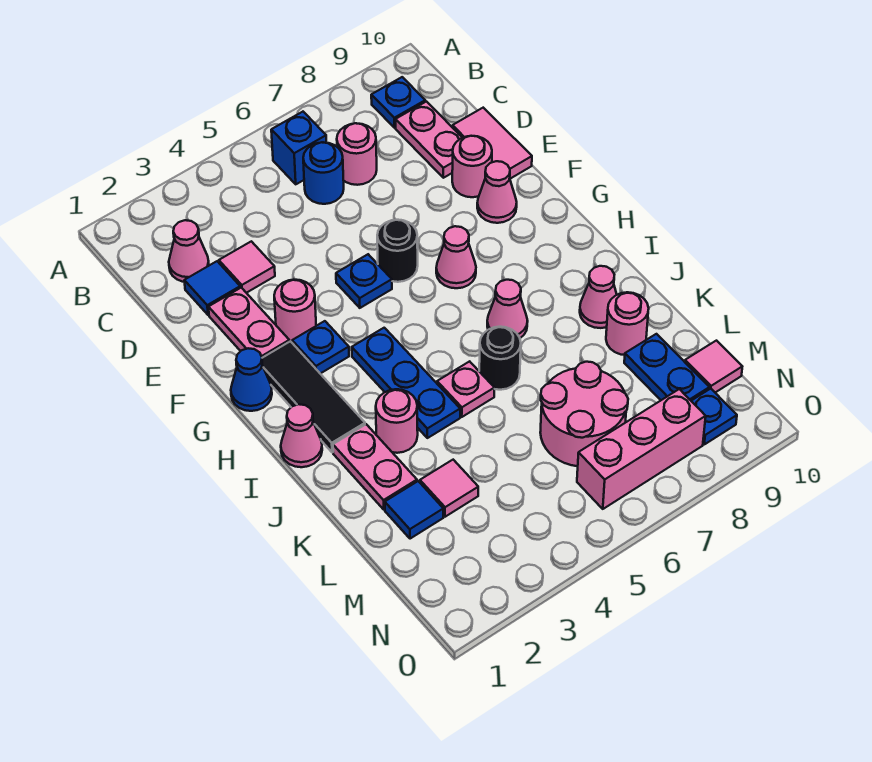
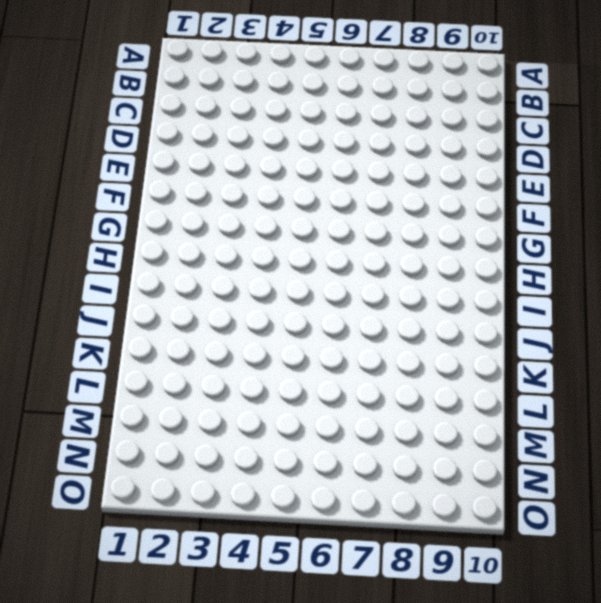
none -> blue 1x1 brick [271,112,326,184]
none -> blue 1x1 plate [371,77,425,128]
none -> pink 1x1 cone [169,220,209,282]
none -> blue 1x1 round brick [303,142,344,204]

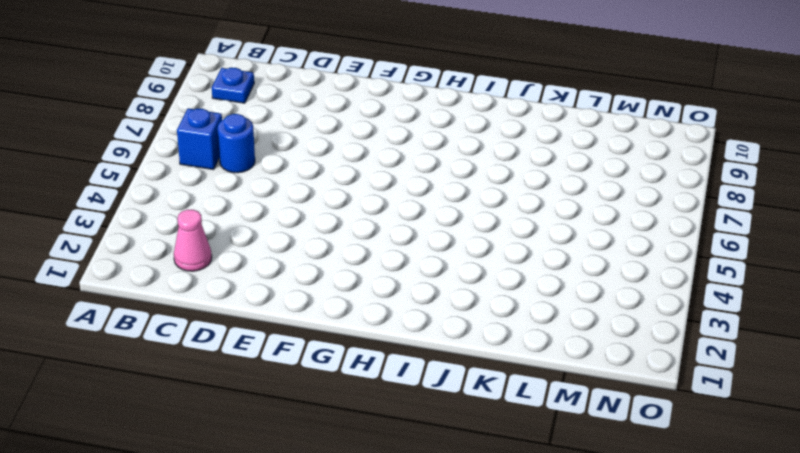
none -> pink 1x1 round brick [337,123,377,185]
none -> pink 1x2 plate [396,102,462,178]
none -> blue 1x1 tile [184,261,240,315]
none -> pink 1x1 tile [219,241,275,293]

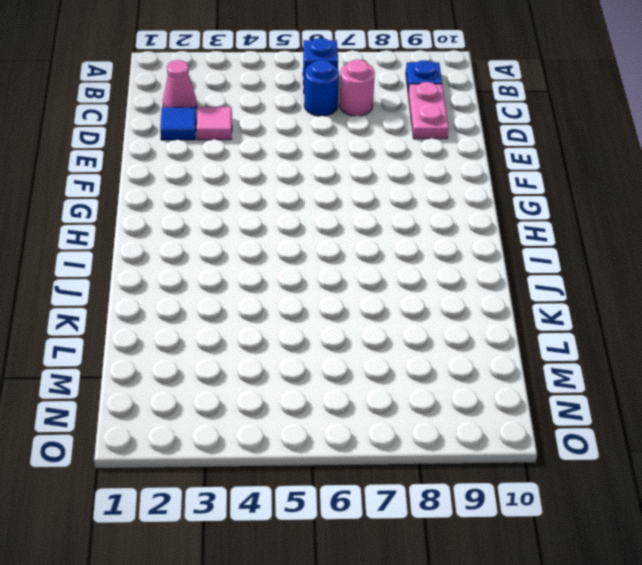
none -> pink 1x2 tile [453,108,532,179]
none -> pink 1x2 plate [209,288,289,358]
none -> pink 1x1 round brick [452,136,492,197]
none -> pink 1x1 round brick [274,280,316,342]

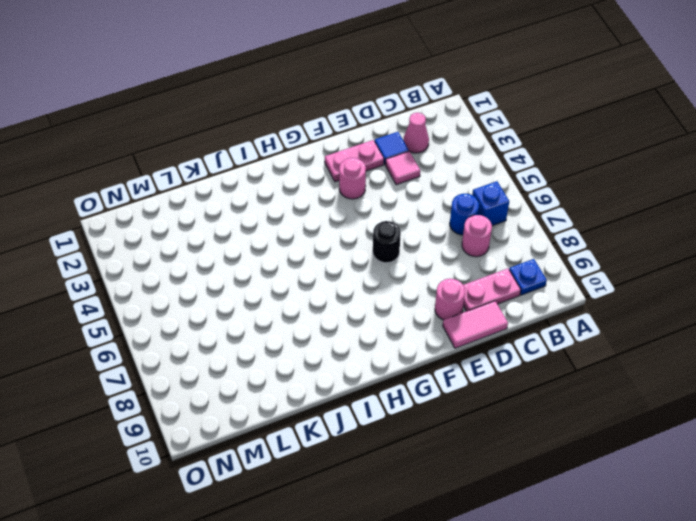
none -> blue 1x1 plate [336,254,392,308]
none -> pink 1x1 cone [477,161,517,223]
none -> blue 1x1 cone [231,348,272,411]
none -> black 1x3 tile [262,341,365,452]

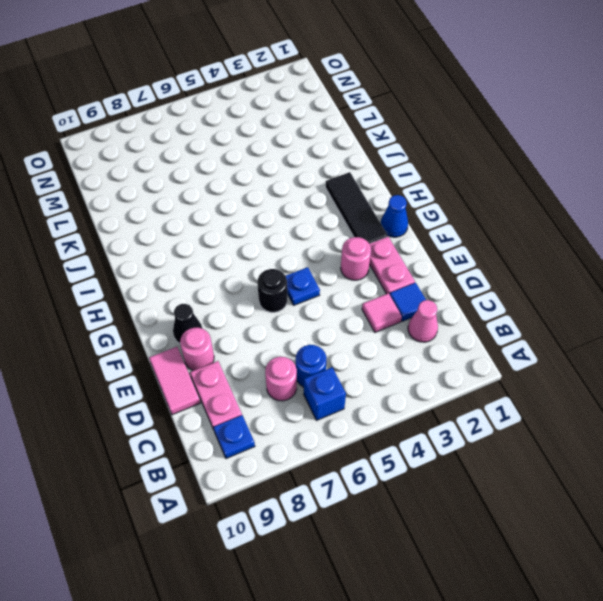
black 1x1 cone [173,304,202,344] -> pink 1x1 cone [477,161,517,223]
none -> blue 1x1 plate [292,321,349,374]
none -> pink 1x1 cone [436,226,476,288]
none -> blue 1x3 plate [352,328,460,438]
none -> pink 1x1 cone [281,404,322,467]

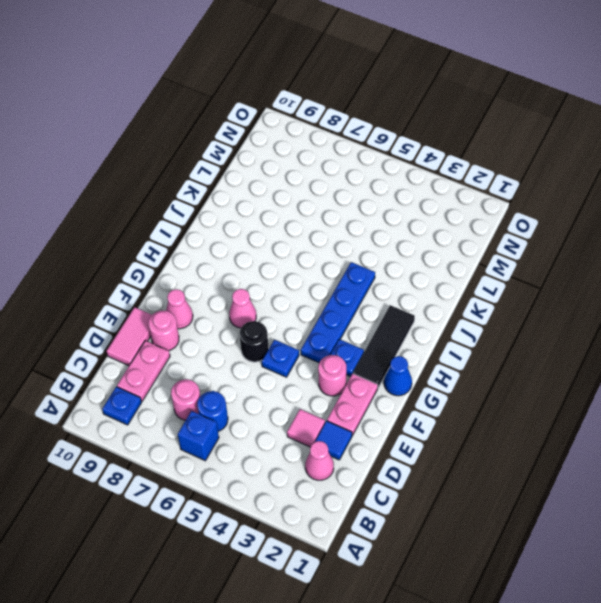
blue 1x4 plate [301,262,375,363] -> blue 1x3 plate [352,328,460,438]
none -> pink 1x1 cone [281,404,322,467]
none -> pink 1x1 cone [487,280,528,338]
none -> pink 1x2 plate [333,424,417,509]
none -> pink 1x1 round brick [376,389,418,453]

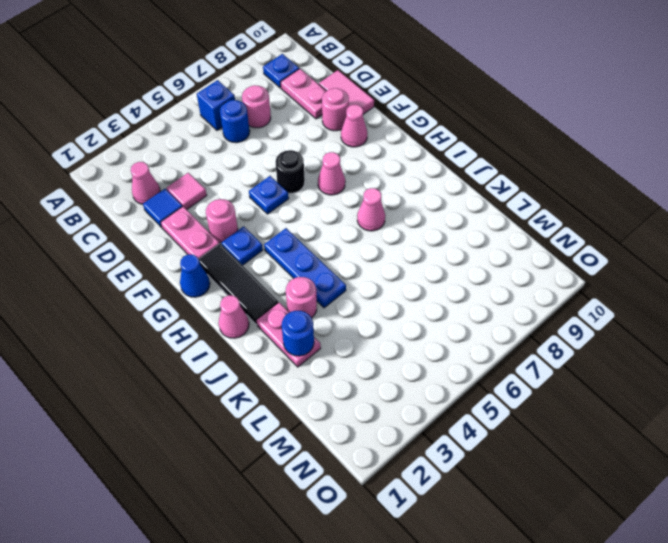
blue 1x1 round brick [282,311,314,356] -> none
none -> pink 1x1 plate [437,361,494,417]
none -> black 1x1 round brick [479,327,521,390]
none -> pink 1x1 cone [580,266,617,328]
none -> pink 1x1 round brick [606,292,649,355]

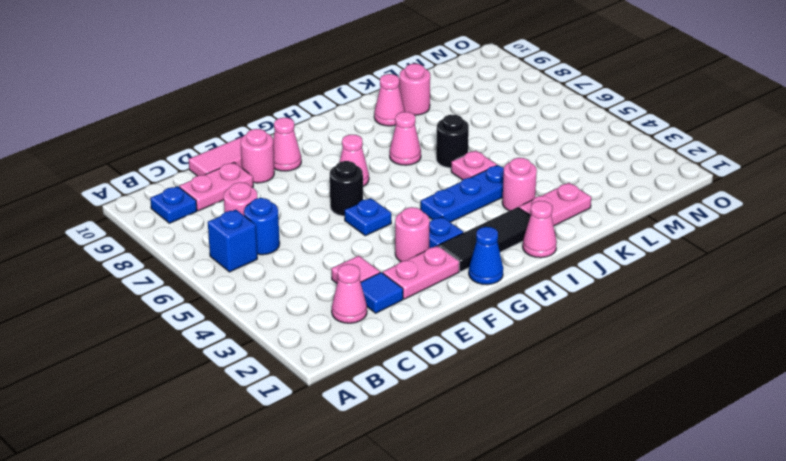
none -> blue 1x1 tile [385,481,443,539]
none -> pink 1x1 tile [420,460,478,517]
none -> pink 2x2 round brick [540,362,628,466]
none -> blue 1x2 plate [624,334,709,401]

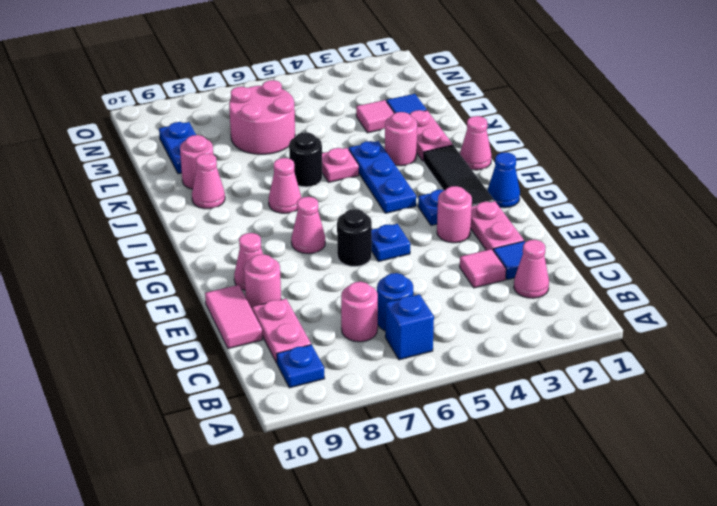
none -> pink 1x1 tile [685,341,742,392]
none -> pink 1x3 brick [577,389,706,509]
none -> blue 1x1 plate [692,389,737,444]

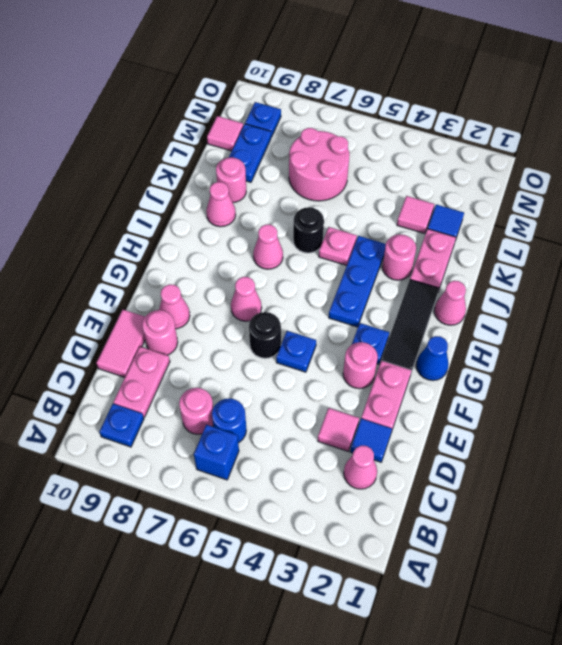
none -> pink 1x3 brick [577,389,706,509]

